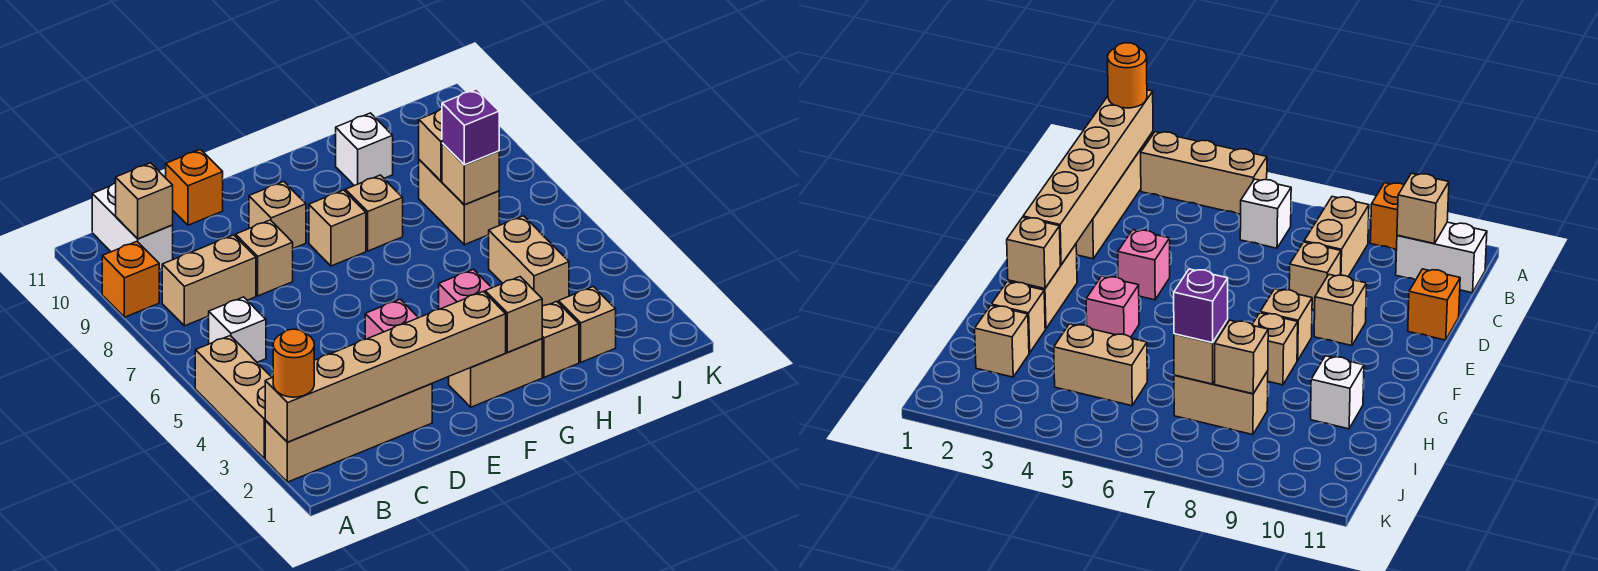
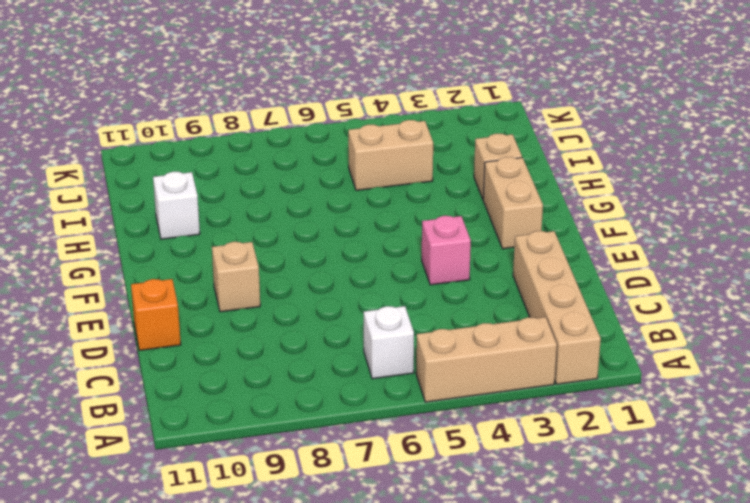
none -> orange 1x1 brick [102,242,159,317]
none -> tan 1x2 brick [162,235,256,326]
none -> white 1x2 brick [92,183,173,270]

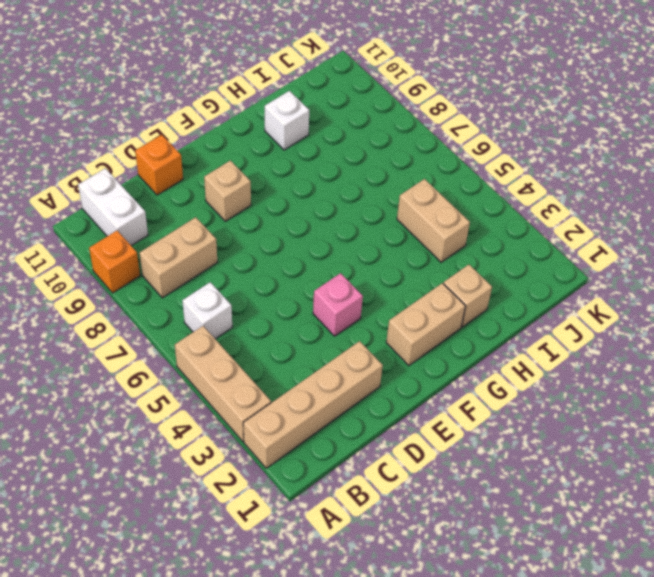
none -> tan 1x1 brick [236,220,293,296]
none -> tan 1x1 brick [309,190,366,266]
none -> pink 1x1 brick [439,269,492,309]

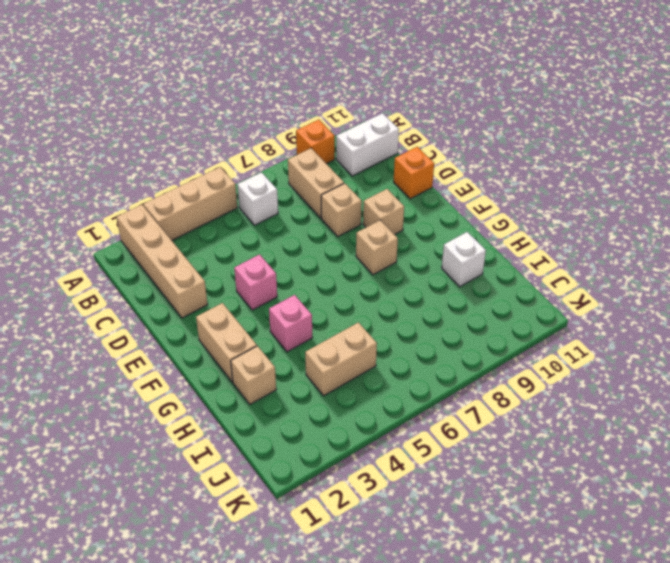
none -> tan 1x1 brick [346,175,403,251]
none -> tan 1x1 brick [559,287,616,362]
none -> tan 1x2 brick [419,160,499,245]

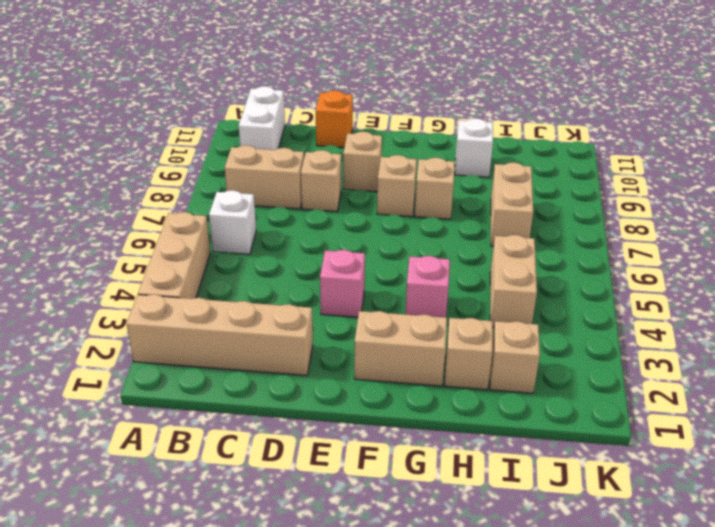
none -> orange 1x1 brick [102,242,159,317]
none -> tan 1x6 brick [265,291,506,442]
none -> tan 1x1 brick [116,163,173,239]

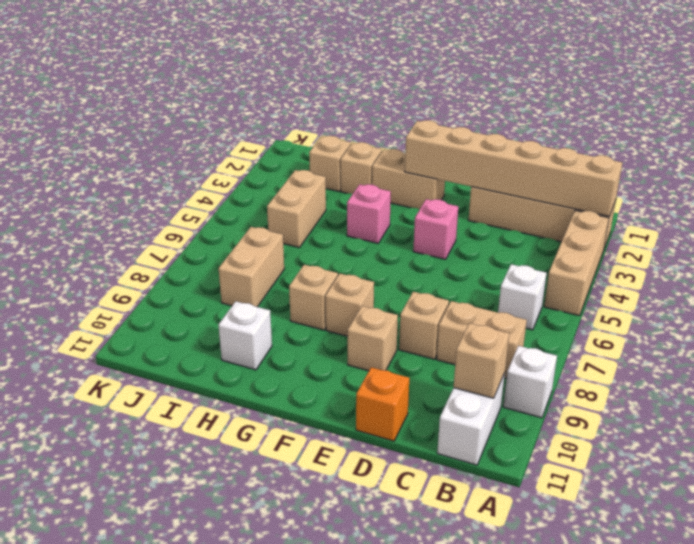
white 1x1 brick [503,346,557,418] -> orange 1x1 brick [102,242,159,317]
none -> tan 1x1 brick [485,277,542,352]
none -> tan 1x1 brick [442,143,499,205]
none -> tan 1x1 brick [419,109,442,181]

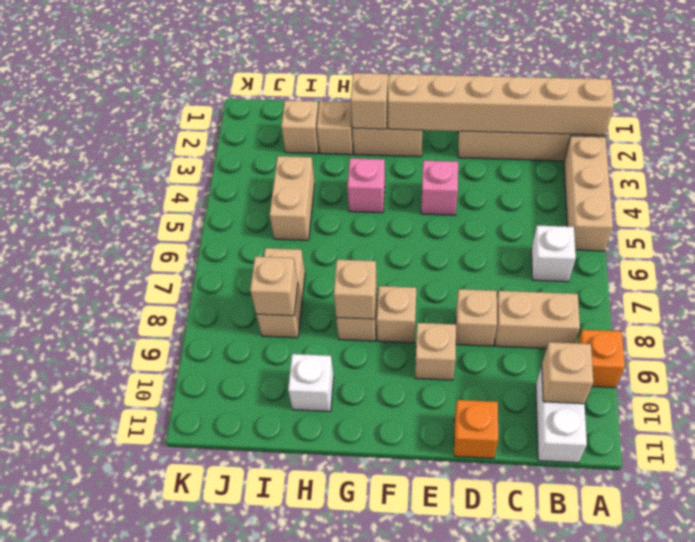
tan 1x1 brick [334,260,377,319] -> tan 1x1 brick moved to [442,143,499,205]
none -> orange 1x1 round brick [273,329,314,397]
none -> purple 1x1 brick [442,89,499,165]

